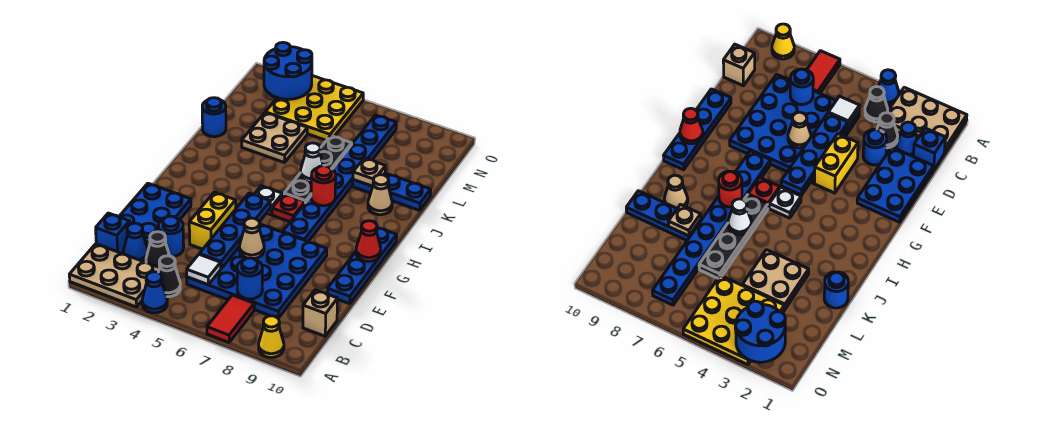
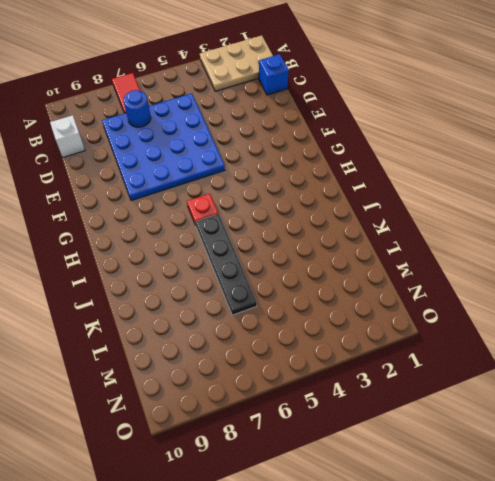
white 1x1 brick [50,115,85,157] -> tan 1x1 brick [303,290,338,336]
none -> blue 1x1 cone [142,272,167,313]
none -> yellow 1x1 cone [259,316,284,357]
none -> black 1x1 cone [158,256,180,297]
none -> blue 1x1 cone [123,223,148,262]

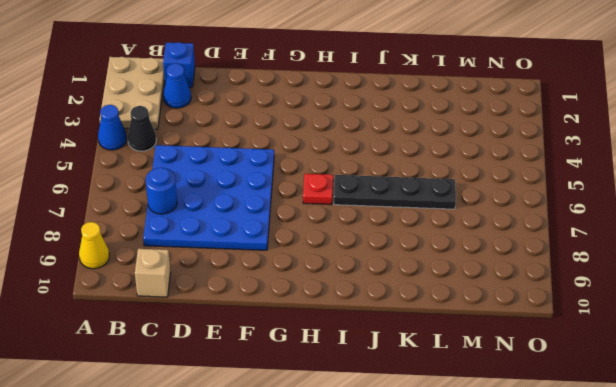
none -> red 1x2 tile [207,295,254,342]
none -> black 1x1 cone [146,232,170,268]
none -> blue 2x3 plate [119,183,191,249]
none -> blue 1x1 round brick [158,216,184,257]

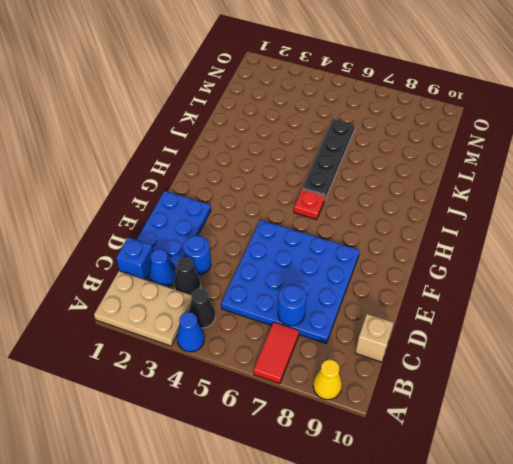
none -> yellow 1x2 brick [189,192,236,249]
none -> blue 1x4 plate [327,227,397,304]
none -> blue 1x8 plate [283,115,396,241]
none -> white 1x1 plate [254,186,283,215]

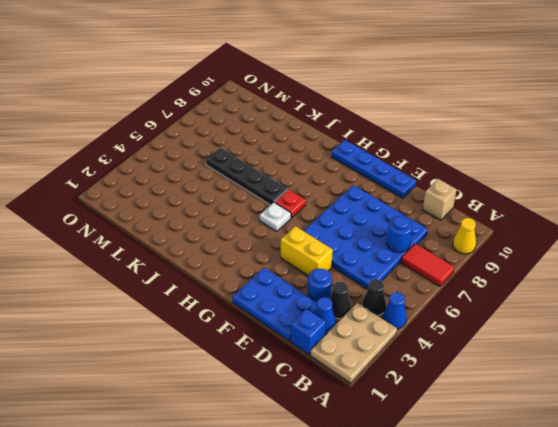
none -> blue 1x8 plate [283,115,396,241]
none -> tan 1x1 cone [368,175,392,215]
none -> blue 1x1 round brick [202,98,226,137]
none -> tan 2x2 plate [242,113,307,163]

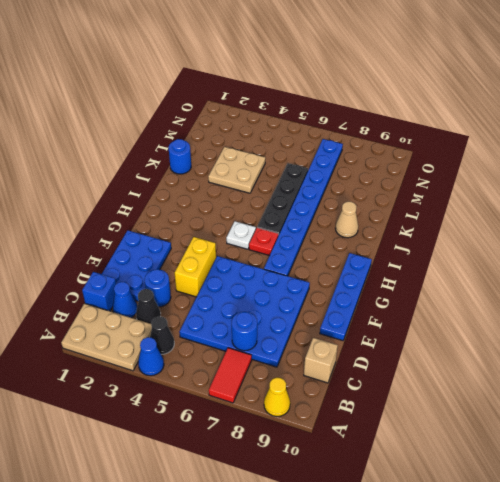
none -> blue 1x3 plate [353,173,431,210]
none -> yellow 3x3 plate [265,76,363,141]
none -> white 1x1 tile [187,254,221,285]
none -> blue 1x4 plate [200,193,270,269]

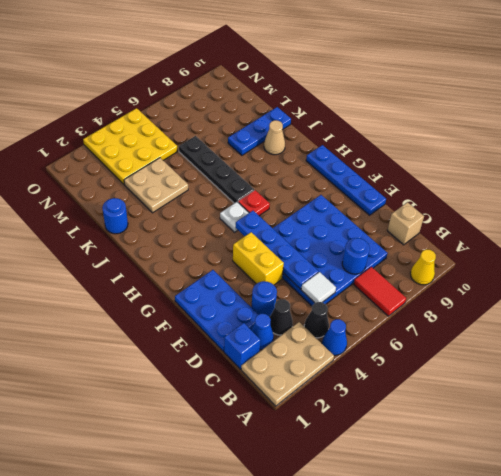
none -> blue 1x8 plate [283,115,396,241]
none -> tan 1x1 cone [240,218,264,259]
none -> red 1x1 cone [356,221,381,261]
none -> red 1x1 round brick [311,165,336,206]

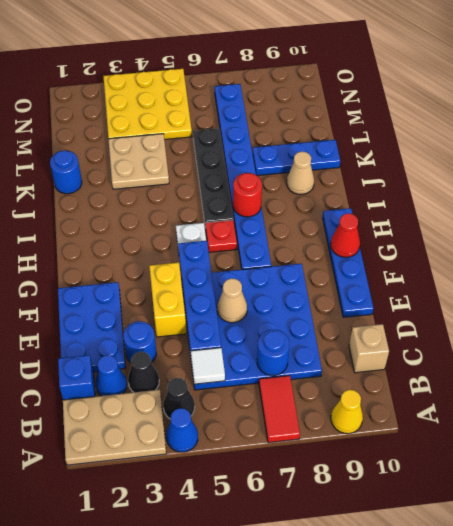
none -> white 1x1 cone [301,143,323,183]
none -> tan 1x1 plate [353,158,385,186]
none -> blue 2x2 round brick [264,42,312,99]

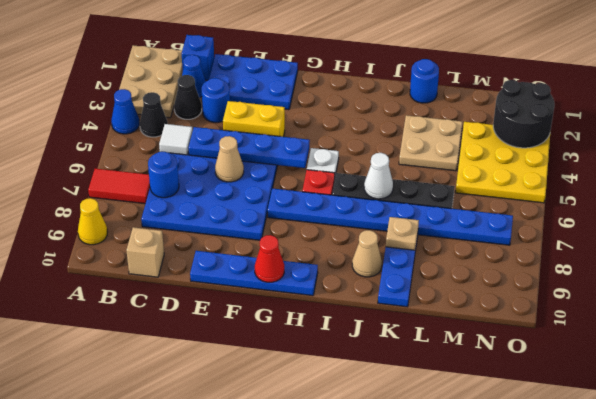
black 2x2 round brick [493,80,554,148] -> blue 2x2 round brick [264,42,312,99]
none -> red 1x1 round brick [311,165,336,206]

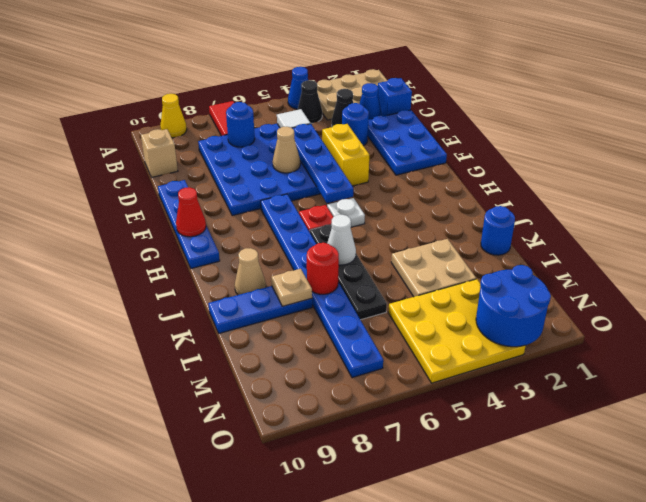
red 1x1 round brick [307,243,339,294] -> red 1x1 round brick moved to [311,165,336,206]

